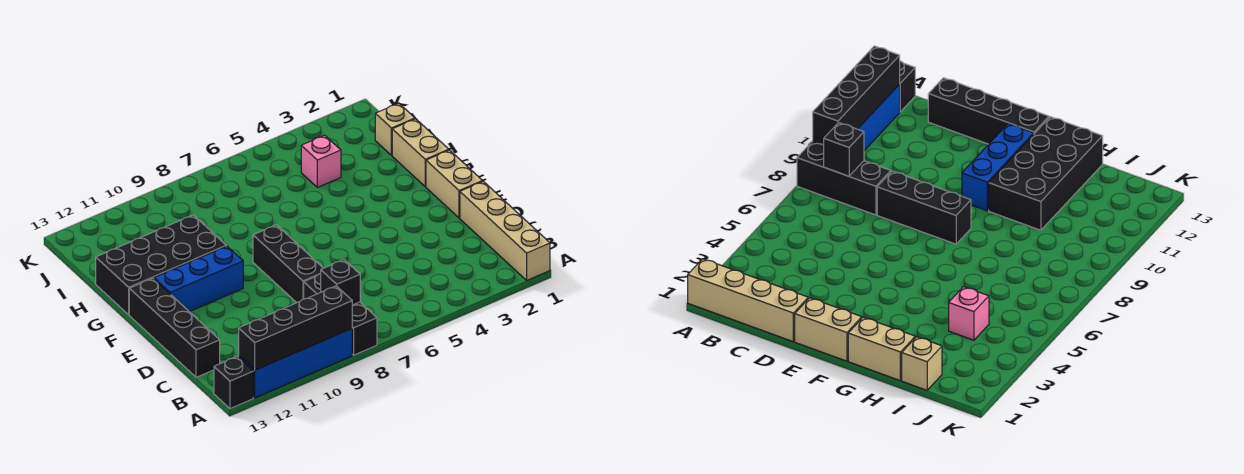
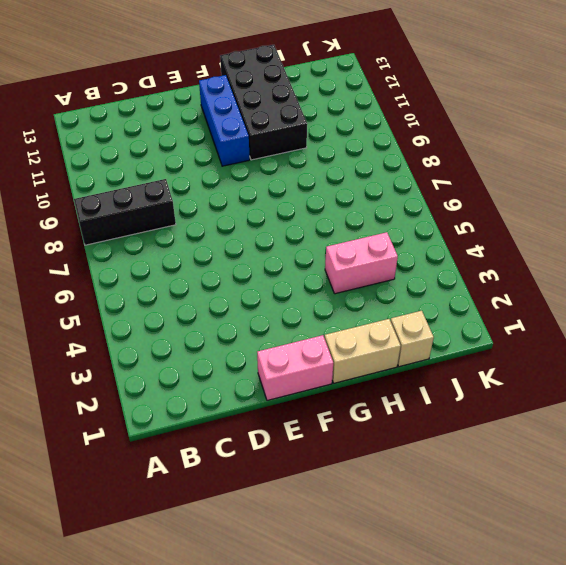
pink 1x2 brick [257,335,333,401] -> tan 1x2 brick [426,150,483,218]
pink 1x2 brick [325,232,398,294] -> pink 1x1 brick [301,135,341,187]
none -> tan 1x4 brick [460,181,550,280]
none -> blue 1x4 brick [239,329,352,398]
none -> black 1x1 brick [214,356,253,409]

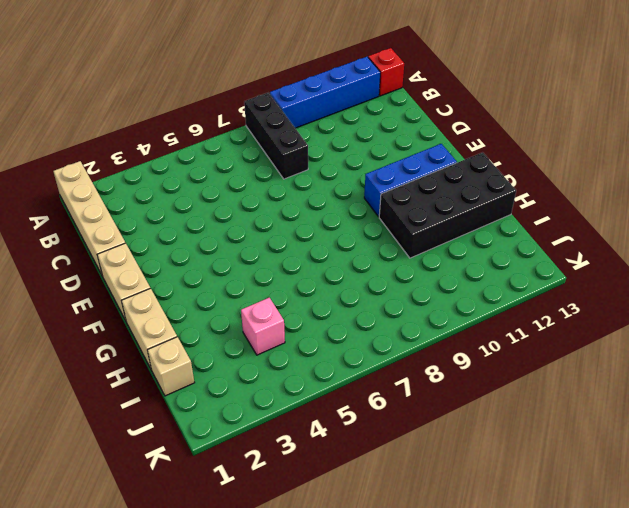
red 1x1 brick [368,48,404,96] -> black 1x1 brick [214,356,253,409]
none -> black 1x4 brick [129,278,220,377]
none -> black 1x3 brick [253,225,323,303]
none -> black 1x4 brick [239,286,352,370]

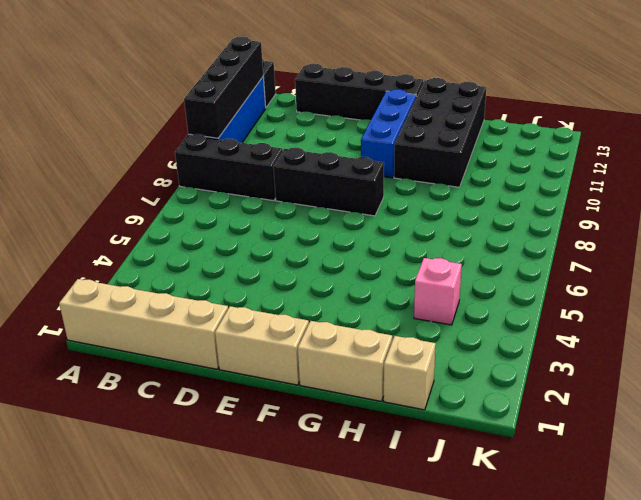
none -> black 1x1 brick [321,260,360,305]

